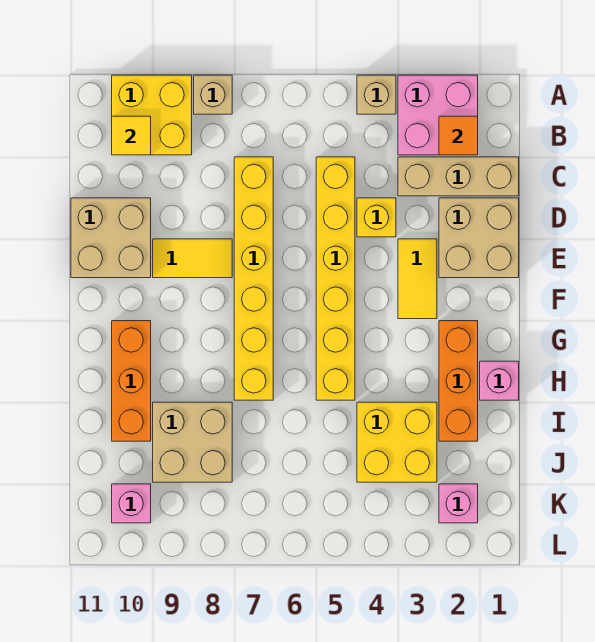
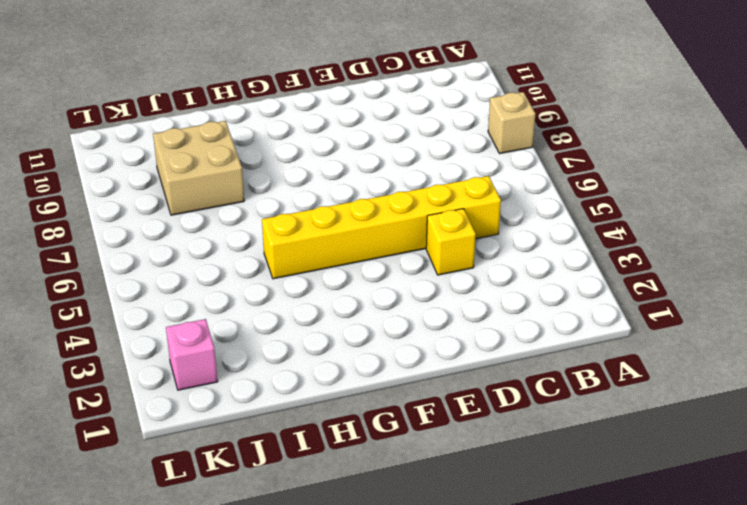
none -> pink 2x2 brick [398,75,478,155]
none -> tan 1x1 brick [357,75,396,114]
none -> yellow 2x2 brick [112,75,192,155]

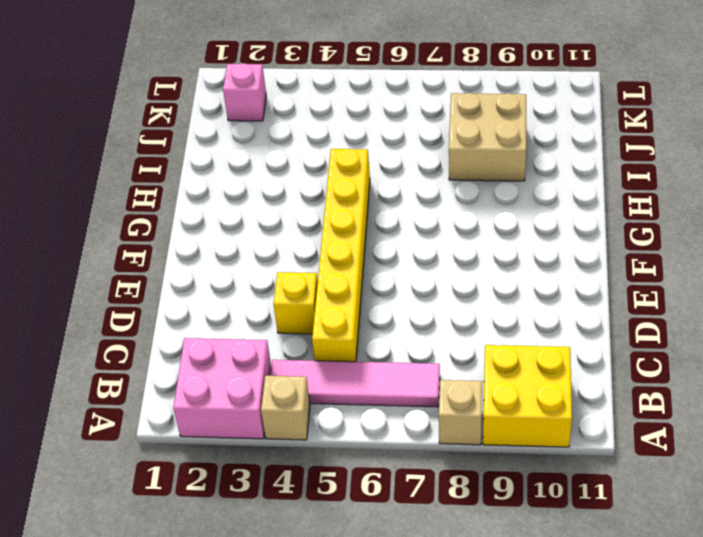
pink 1x4 tile [270,360,440,407] -> none
none -> tan 1x3 brick [398,157,519,196]
none -> yellow 1x6 brick [234,157,273,400]
none -> tan 2x2 brick [439,198,519,278]

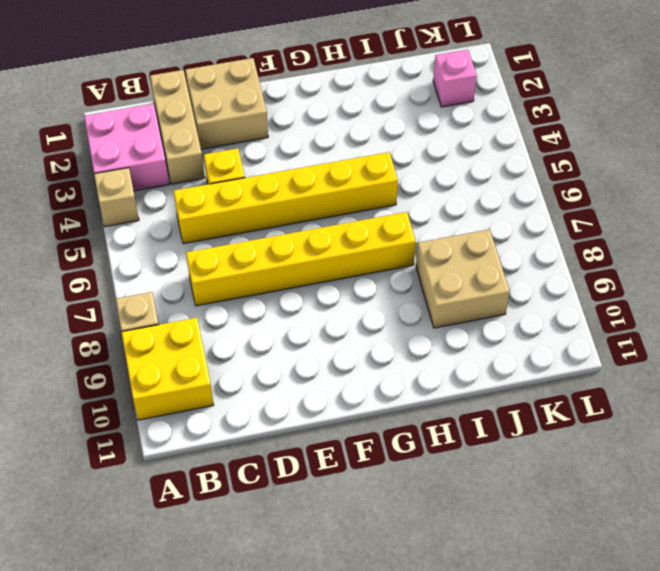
none -> tan 2x2 brick [71,198,151,278]
none -> yellow 1x2 tile [398,239,437,319]
none -> yellow 1x2 tile [153,239,232,278]

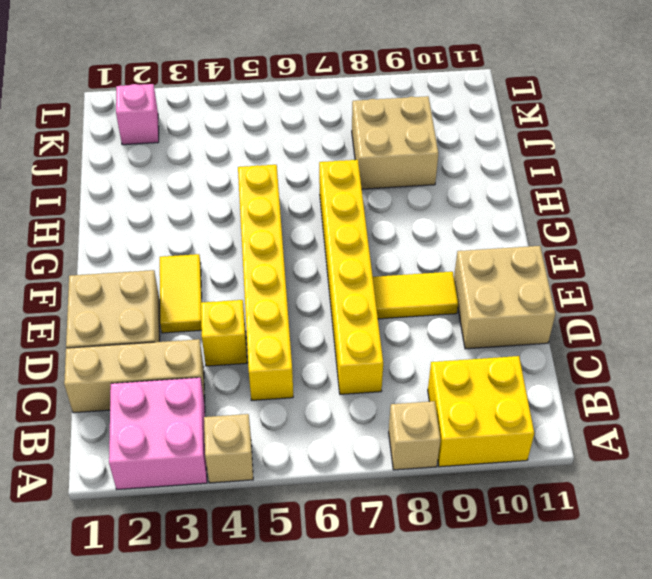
none -> orange 1x3 brick [439,321,478,441]
none -> orange 1x3 brick [112,321,151,441]
none -> pink 1x1 brick [480,361,519,400]

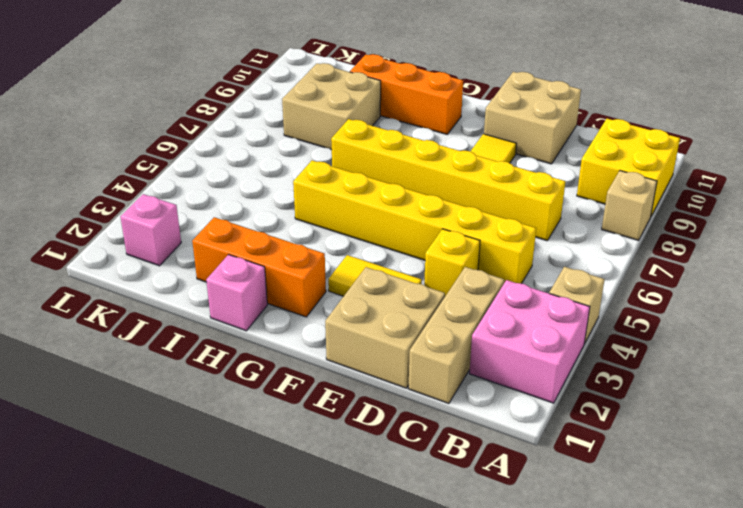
none -> yellow 2x2 brick [357,402,437,482]
none -> pink 1x1 brick [112,484,151,523]
none -> orange 1x1 tile [439,116,478,155]

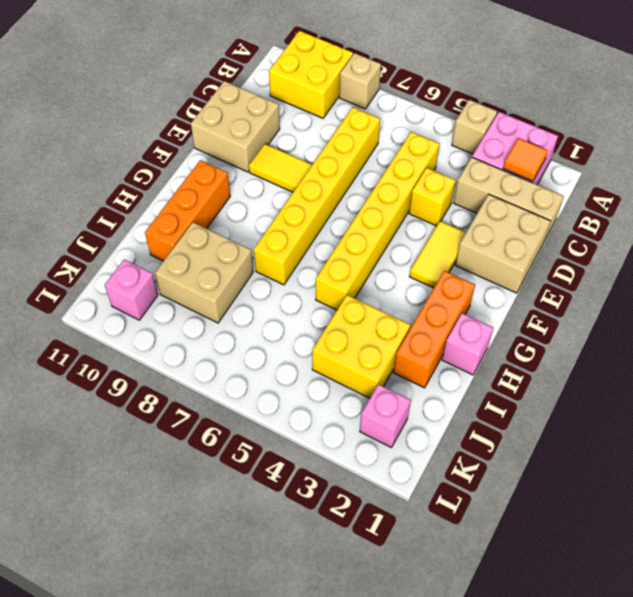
none -> yellow 1x1 tile [112,116,151,155]

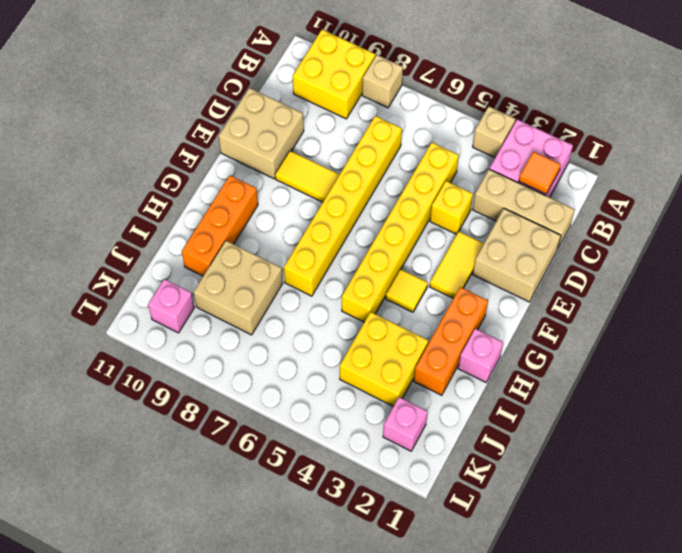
yellow 1x1 tile [386,269,428,312] -> yellow 1x1 tile moved to [112,116,151,155]

